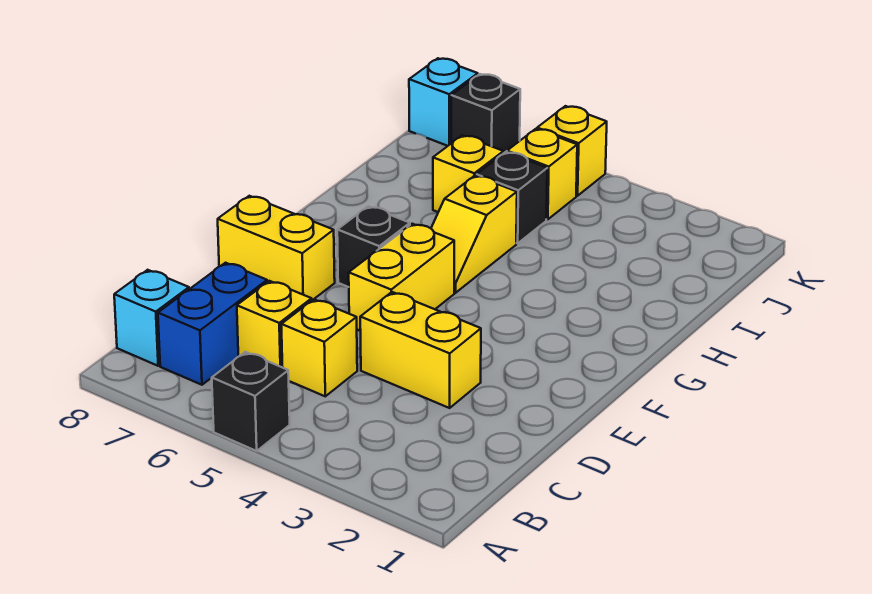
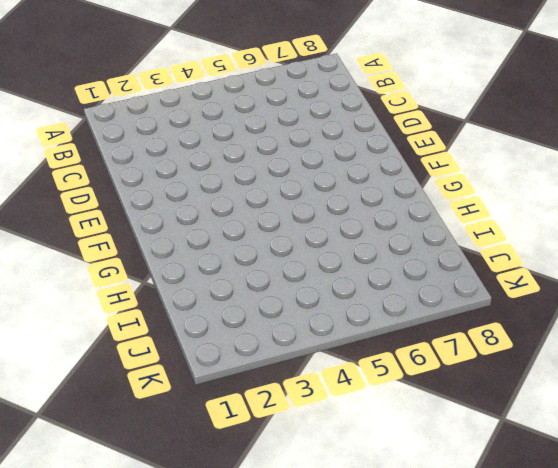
none -> black 1x1 brick [212,352,290,451]
none -> blue 1x2 brick [158,263,267,385]
none -> cyan 1x1 brick [114,270,189,366]

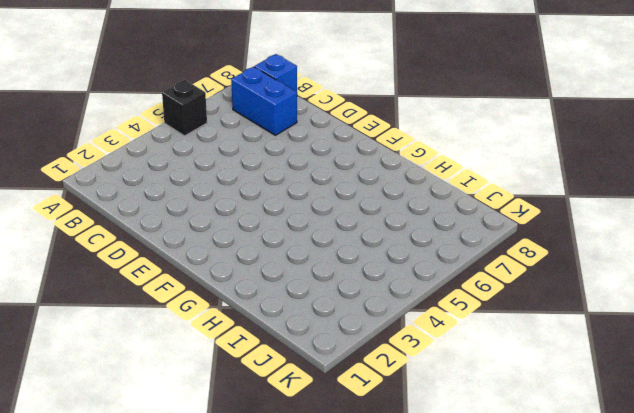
blue 1x1 brick [254,54,297,92] -> cyan 1x1 brick [114,270,189,366]
none -> yellow 1x1 brick [281,299,357,396]
none -> yellow 1x1 brick [237,281,312,367]
none -> yellow 1x2 brick [360,292,481,408]

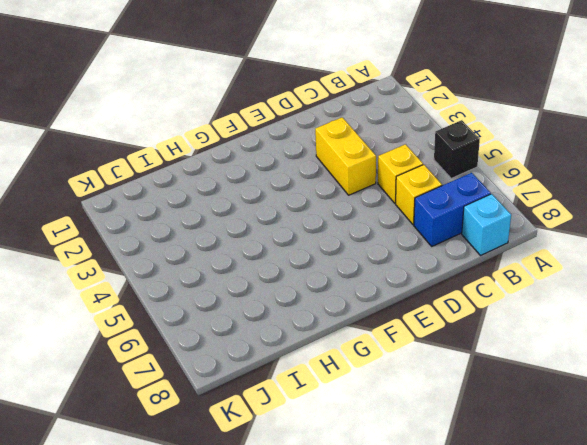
none -> yellow 1x2 brick [349,224,454,331]
none -> yellow 1x2 brick [218,196,335,300]
none -> black 1x1 brick [337,206,410,287]

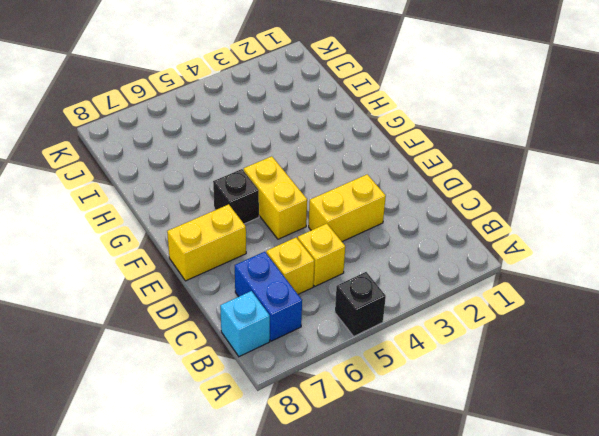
none -> yellow 1x2 slope [431,176,517,293]
none -> black 1x1 brick [476,152,547,243]
none -> yellow 1x1 brick [433,135,504,212]

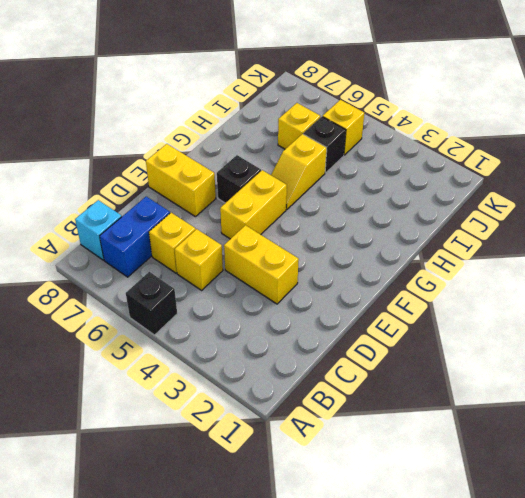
none -> yellow 1x1 brick [537,106,607,196]
none -> black 1x1 brick [451,74,520,153]
none -> cyan 1x1 brick [409,58,478,146]

